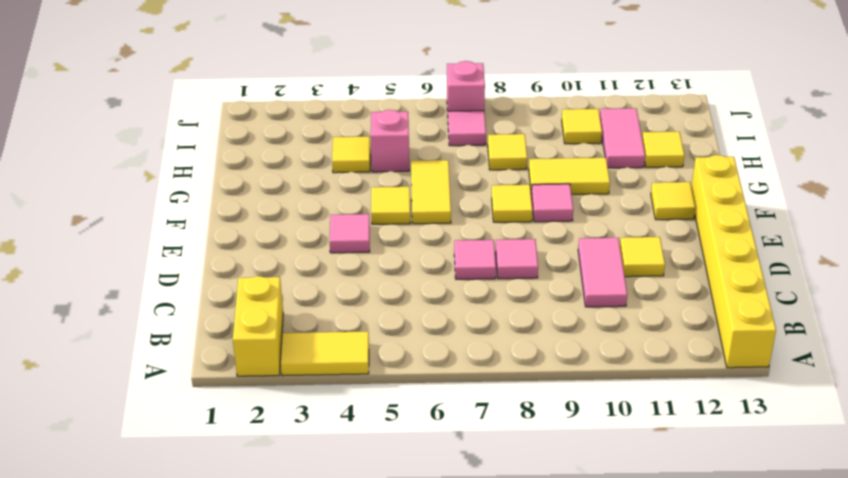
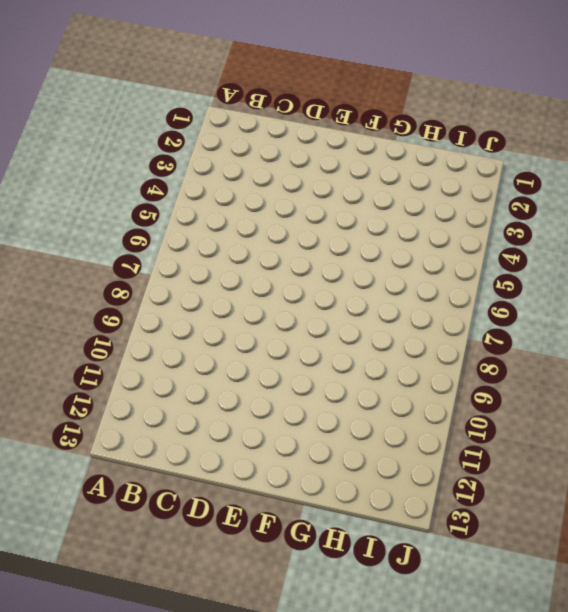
none -> yellow 1x2 brick [233,276,283,376]
none -> yellow 1x2 tile [281,331,369,376]
none -> yellow 1x6 brick [691,155,776,368]

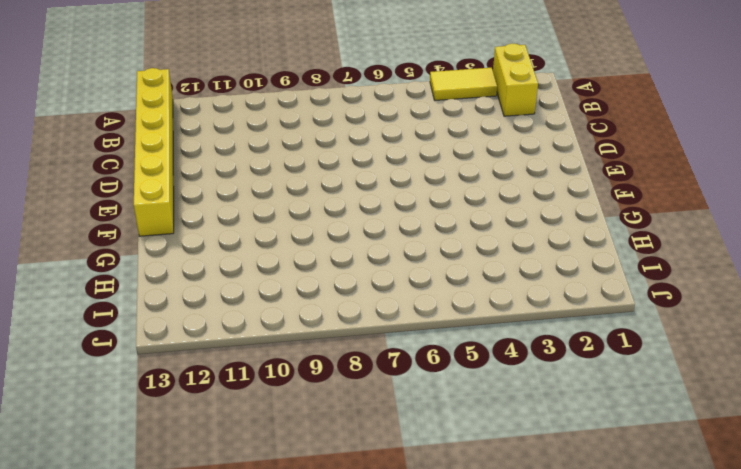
none -> pink 1x2 tile [578,238,627,307]
none -> pink 1x1 tile [454,240,496,279]
none -> pink 1x1 tile [496,239,538,279]

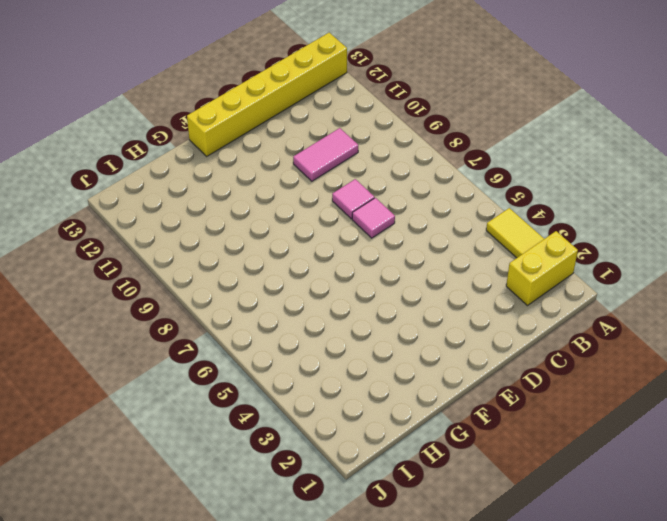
none -> yellow 1x1 tile [620,237,665,277]
none -> pink 1x1 tile [330,214,370,253]
none -> yellow 1x1 tile [371,187,410,224]

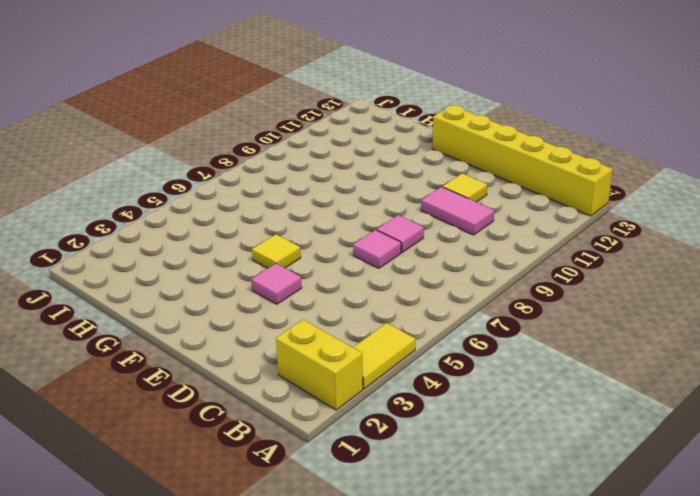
none -> yellow 1x2 tile [411,160,451,224]
none -> yellow 1x1 tile [492,185,533,222]
none -> pink 1x1 tile [531,184,573,222]

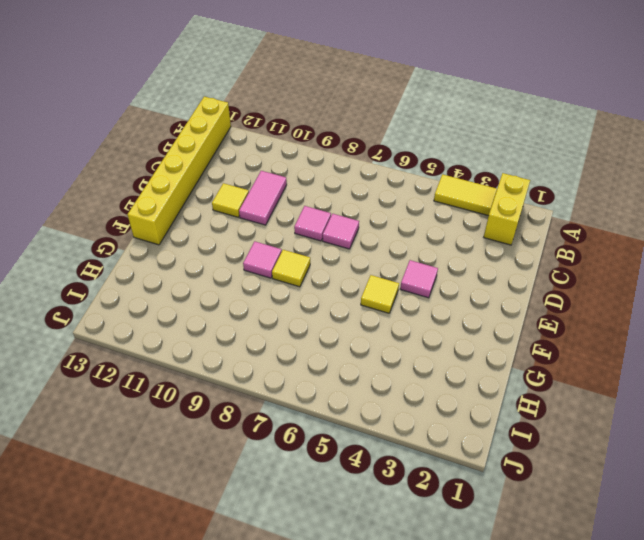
none -> yellow 1x2 tile [411,160,451,224]
none -> yellow 1x1 tile [651,182,695,220]
none -> yellow 1x2 tile [529,158,610,194]

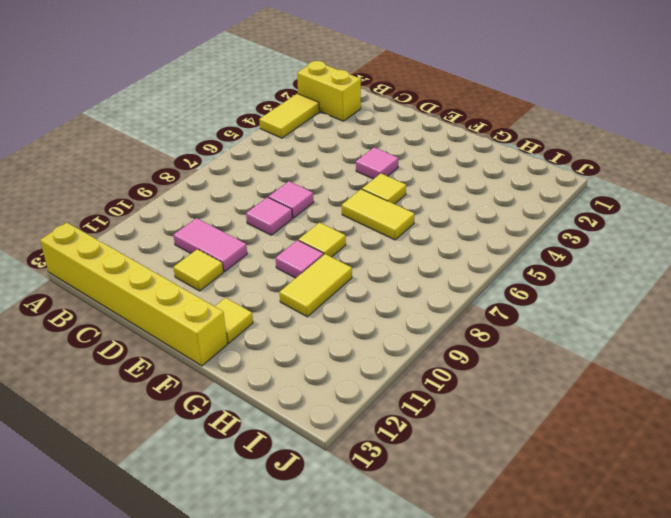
none -> yellow 1x1 tile [332,137,370,173]
none -> pink 1x1 brick [371,110,409,172]
none -> yellow 1x1 tile [488,134,527,170]

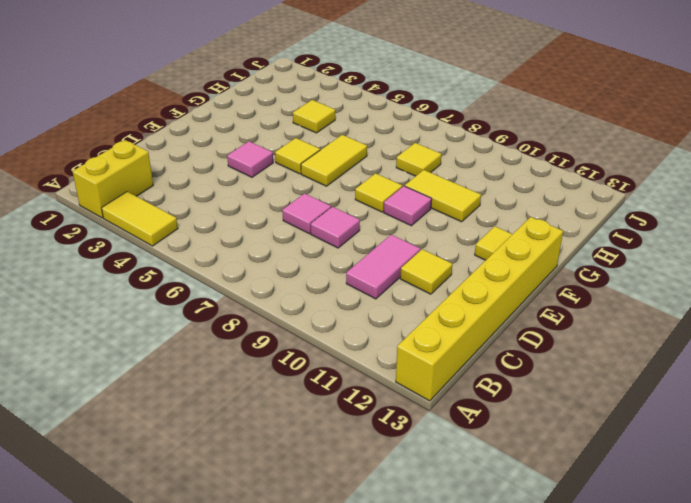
none -> pink 1x1 brick [371,110,409,172]
none -> pink 1x2 tile [600,108,645,168]
none -> yellow 1x1 tile [642,132,685,167]

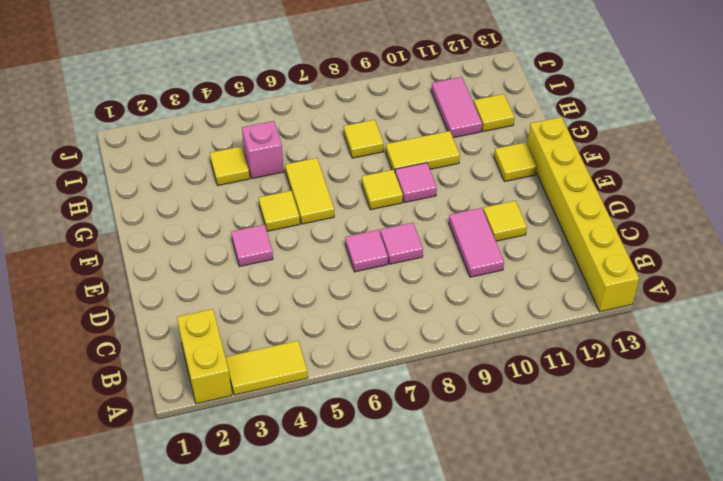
none -> pink 1x1 tile [448,111,486,146]
none -> yellow 1x1 tile [562,109,602,144]
none -> pink 1x1 brick [447,61,485,111]

